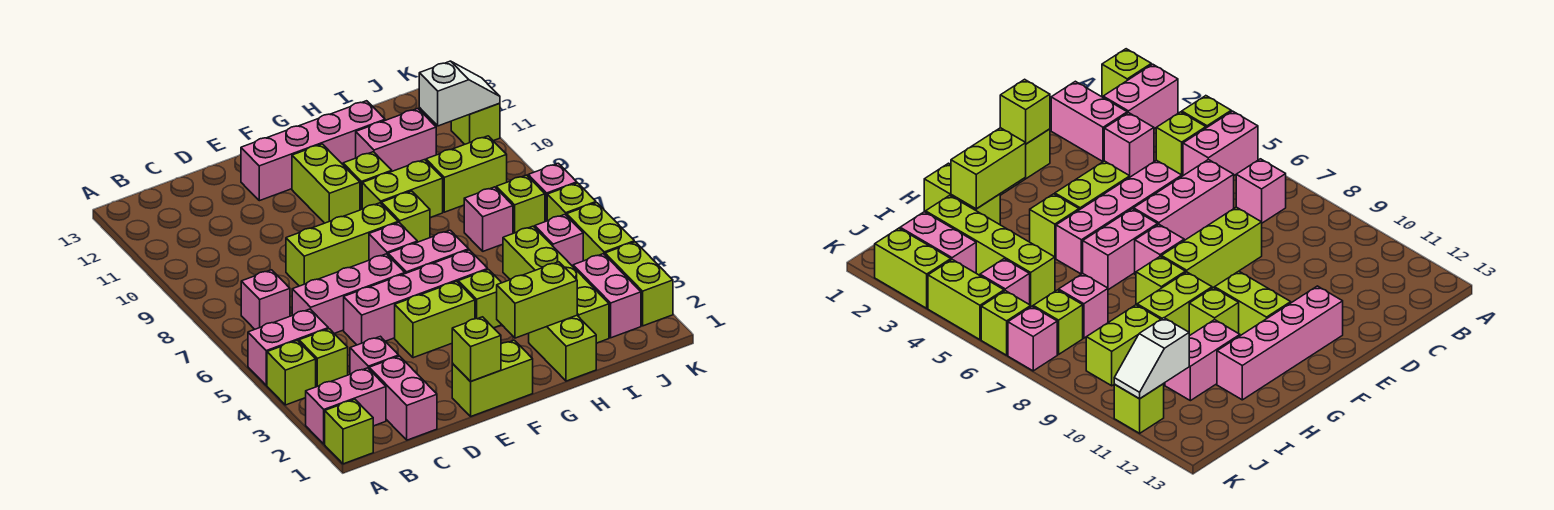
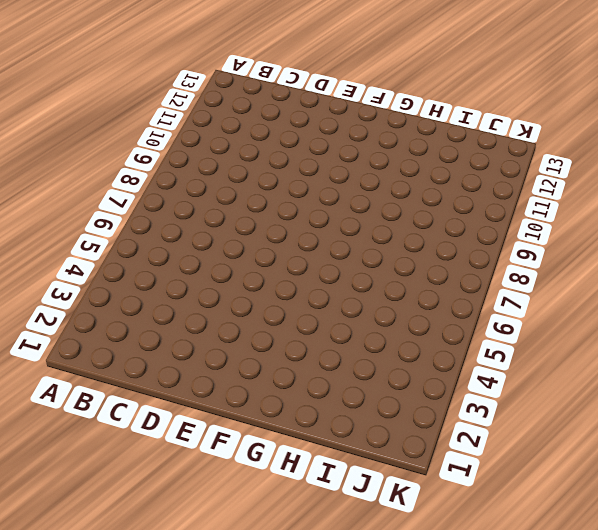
none -> lime 1x1 brick [325,400,373,464]
none -> pink 1x2 brick [306,368,386,444]
none -> lime 1x1 brick [267,341,316,405]
none -> pink 1x2 brick [248,309,328,385]

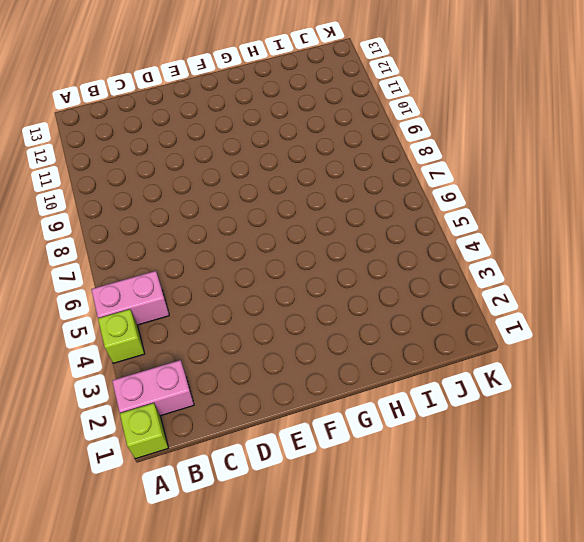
none -> lime 1x1 brick [299,329,348,387]
none -> pink 1x1 brick [241,270,290,329]
none -> pink 1x2 brick [369,356,437,440]
none -> pink 1x1 brick [350,336,399,374]

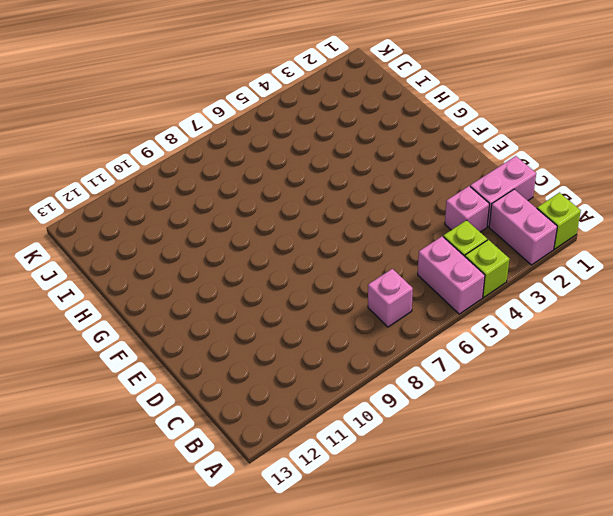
none -> pink 1x3 brick [292,254,405,333]
none -> pink 1x4 brick [344,250,488,345]
none -> lime 1x3 brick [286,203,398,286]
none -> lime 1x2 brick [452,340,533,416]

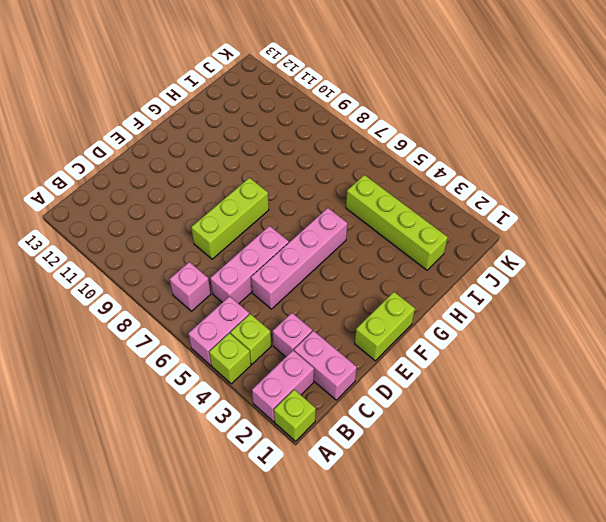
none -> lime 1x2 brick [395,281,475,358]
none -> pink 1x4 brick [241,101,385,201]
none -> pink 1x2 brick [388,230,469,274]
none -> pink 1x1 brick [369,223,417,260]

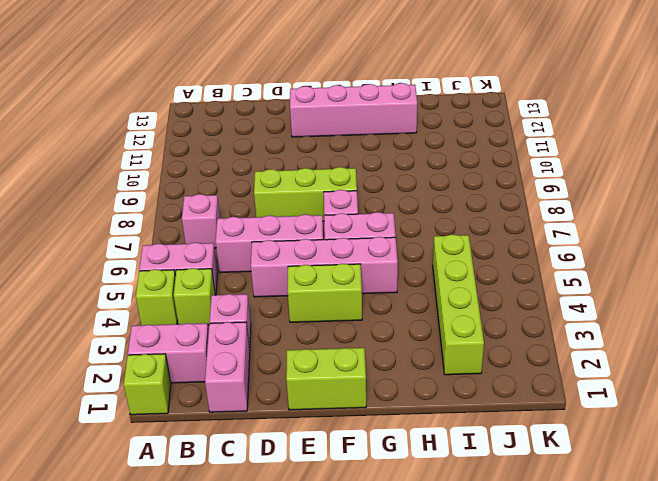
none -> lime 1x2 brick [292,144,360,223]
none -> lime 1x1 brick [458,270,502,328]
none -> lime 1x1 brick [382,191,430,242]
none -> lime 1x2 brick [362,160,443,218]

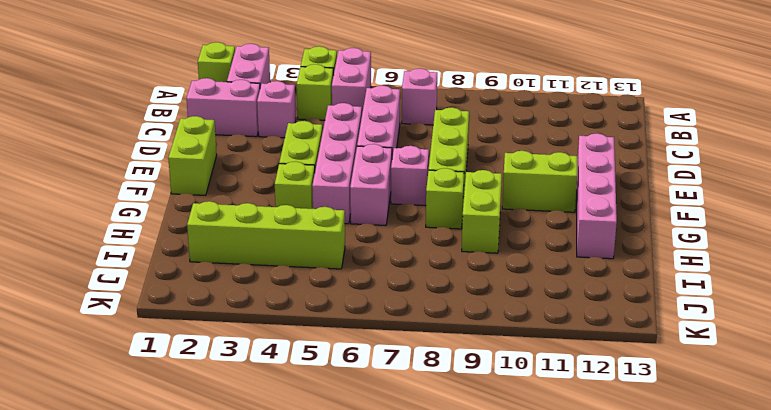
none -> lime 1x1 brick [343,152,392,210]
none -> lime 1x2 brick [529,315,596,381]
none -> pink 1x2 brick [356,109,436,171]
none -> pink 1x1 brick [464,187,513,251]

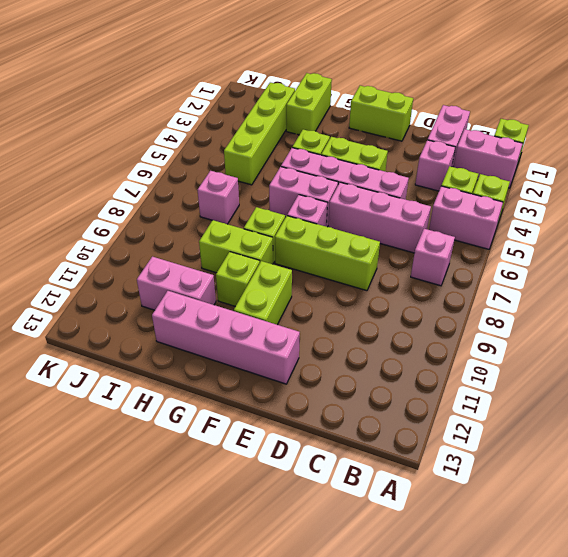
none -> lime 1x2 brick [426,136,507,212]
none -> pink 1x2 brick [573,254,641,338]
none -> pink 1x1 brick [535,215,583,266]
none -> lime 1x1 brick [496,175,545,233]

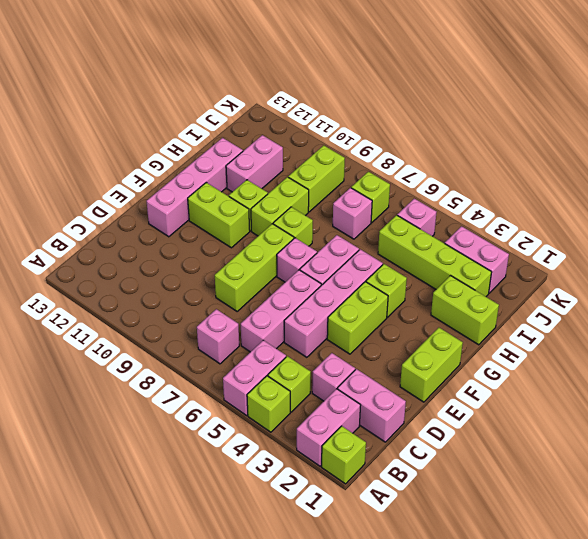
none -> lime 1x2 brick [605,242,673,326]
none -> lime 1x2 brick [567,203,634,261]
none -> lime 1x1 brick [547,183,596,221]
none -> pink 1x1 brick [528,163,577,222]

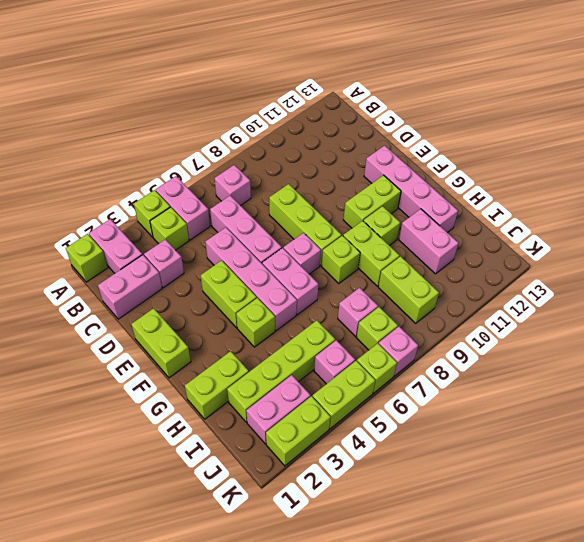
none -> lime 1x1 brick [451,103,500,144]
none -> lime 1x1 brick [452,317,501,382]
none -> lime 1x2 brick [497,262,577,338]
none -> white 1x2 slope [419,61,500,126]

